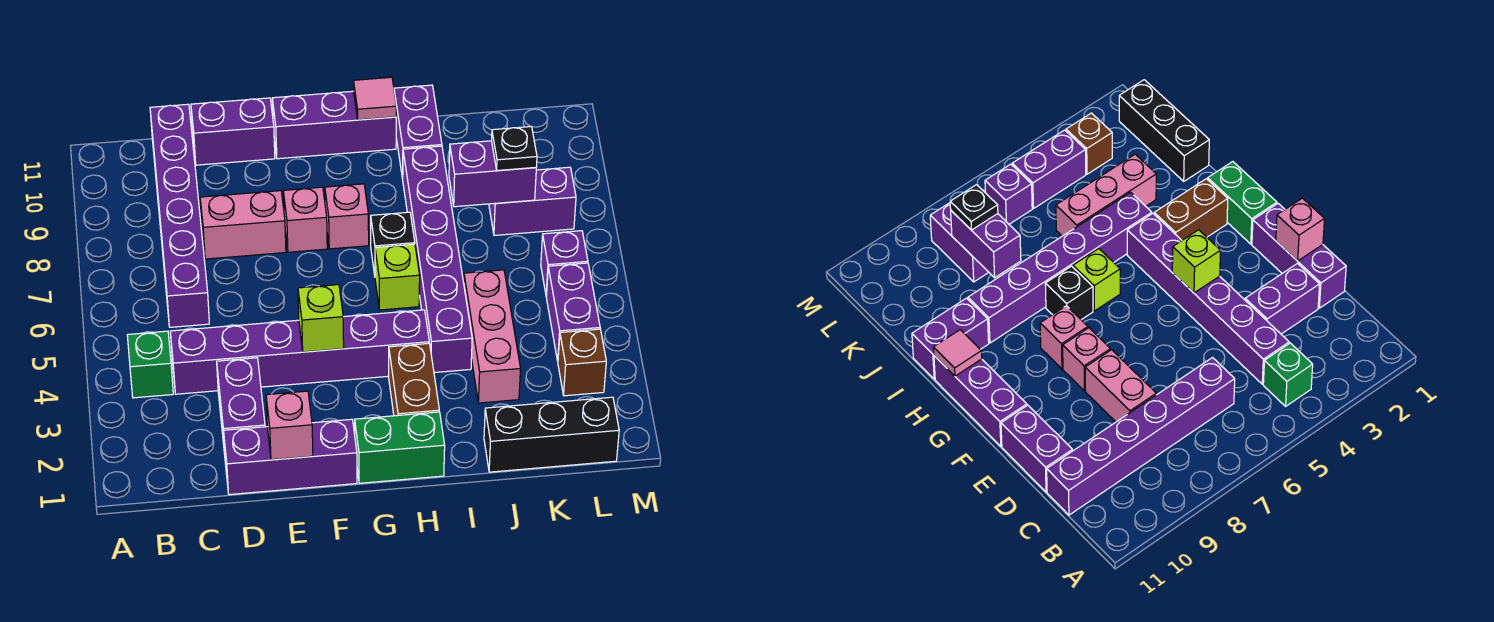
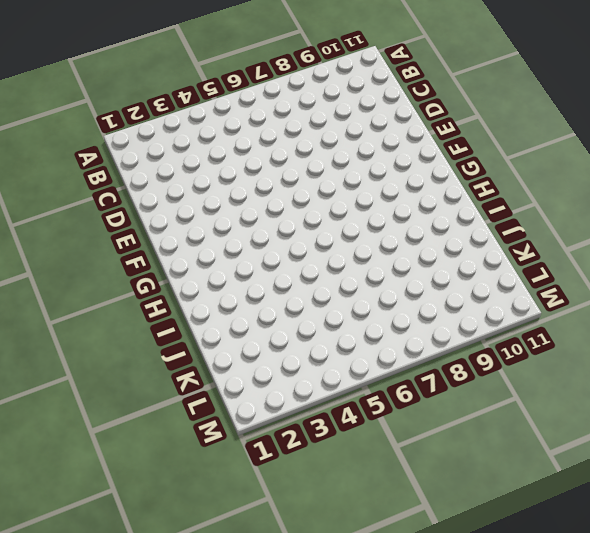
none -> green 1x1 brick [127,331,173,398]
none -> purple 1x6 brick [170,310,429,394]
none -> purple 1x6 brick [150,104,209,327]

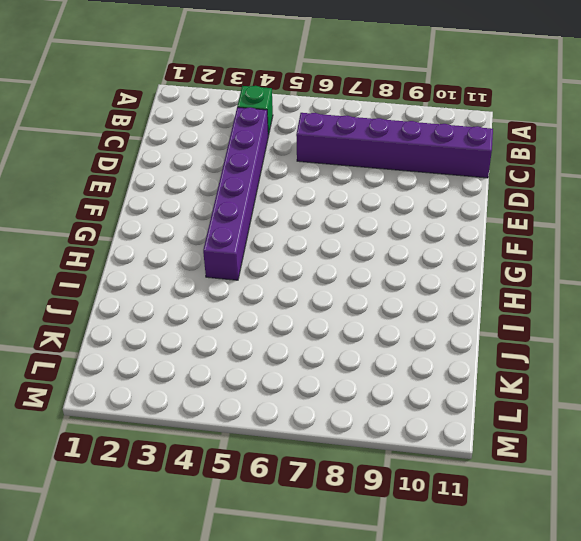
none -> purple 1x3 brick [224,419,357,495]
none -> purple 1x2 brick [217,358,265,454]
none -> pink 1x2 brick [200,191,286,259]

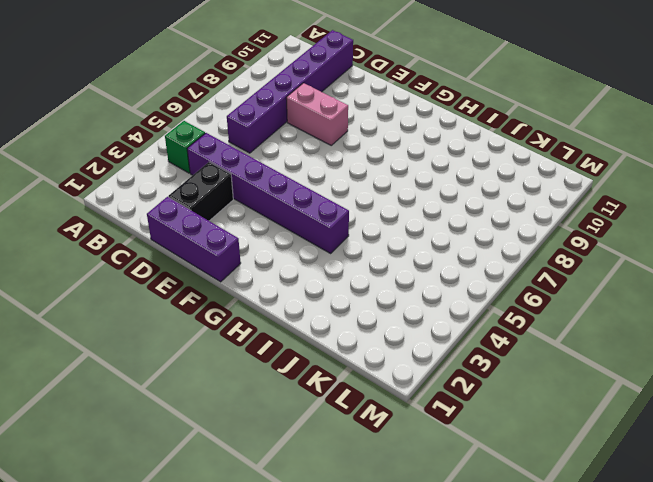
black 1x2 brick [168,162,233,221] -> purple 1x2 brick [217,358,265,454]
none -> purple 1x2 brick [191,98,275,165]
none -> pink 1x1 brick [283,187,327,252]
none -> purple 1x3 brick [272,91,396,159]

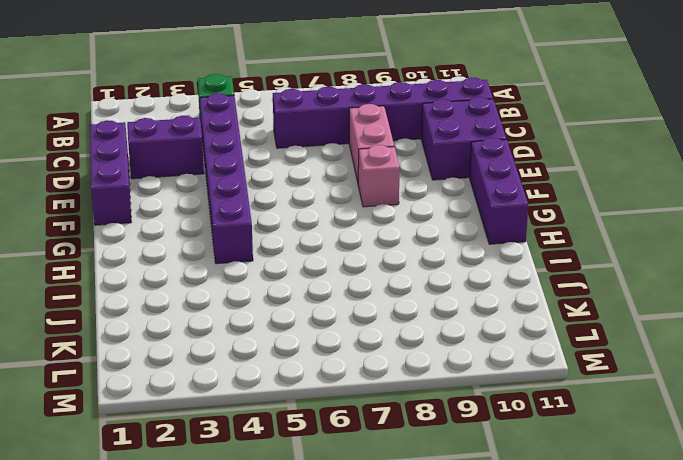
purple 2x2 brick [421,97,507,180] -> purple 1x2 brick [191,98,275,165]
none -> green 1x2 brick [355,412,445,483]
none -> pink 1x1 brick [325,184,369,249]
none -> brown 1x2 brick [389,343,439,416]

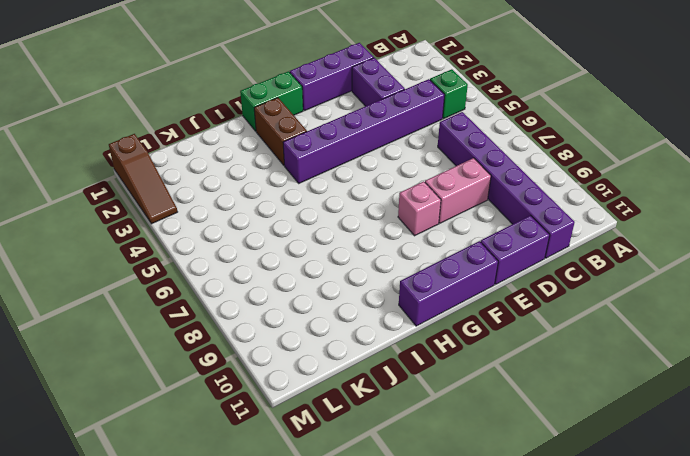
brown 1x3 slope [109,134,177,224] -> none
none -> pink 1x1 brick [325,184,369,249]
none -> lime 1x1 brick [375,244,420,310]
none -> black 1x1 brick [371,212,415,275]

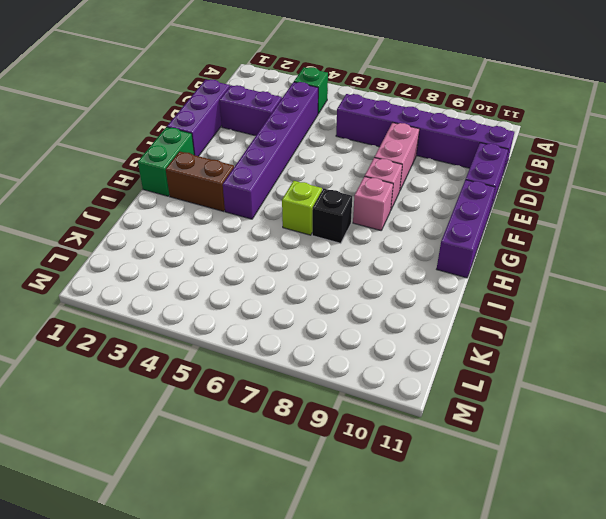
none -> purple 1x6 brick [403,146,472,373]
none -> purple 1x2 brick [394,85,442,179]
none -> black 1x3 brick [484,397,619,472]

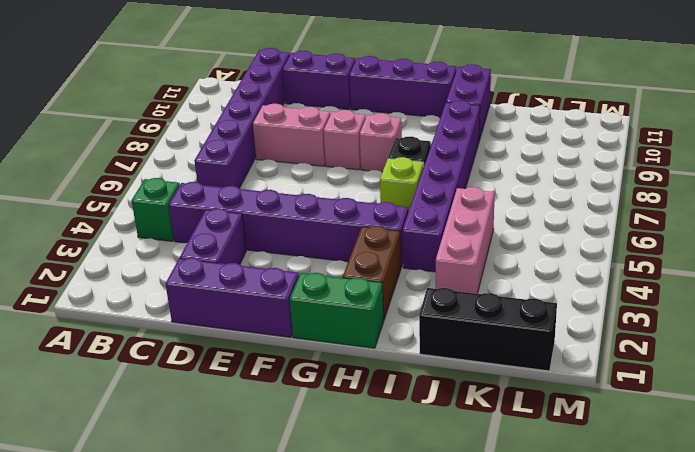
none -> purple 1x2 brick [489,167,576,235]
none -> brown 1x1 brick [558,329,606,396]
none -> purple 1x2 brick [546,263,600,361]

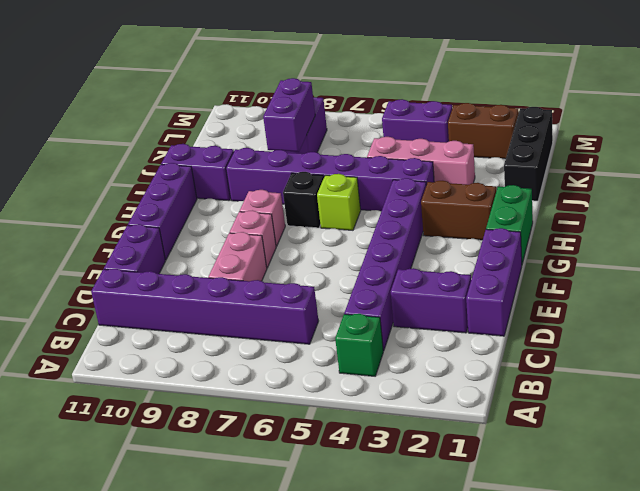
brown 1x2 brick [448,103,519,159] -> brown 1x1 brick [558,329,606,396]
none -> purple 1x1 brick [541,231,588,296]
none -> pink 1x1 brick [266,391,313,460]
none -> lime 1x1 brick [298,285,344,352]

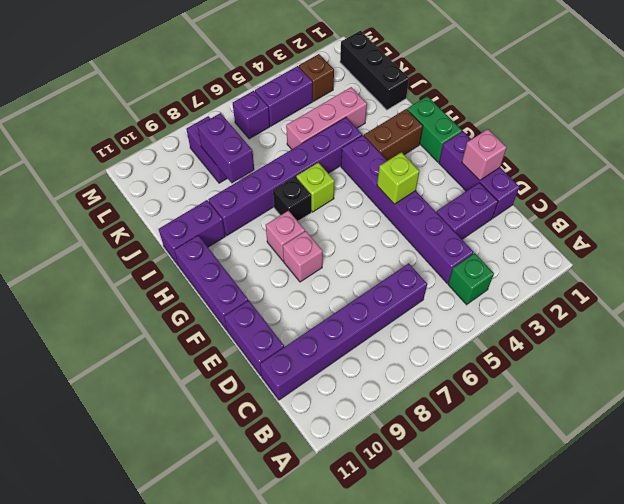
none -> pink 1x2 brick [200,191,286,259]
none -> pink 1x1 tile [354,77,396,120]
none -> black 1x1 plate [492,127,537,171]

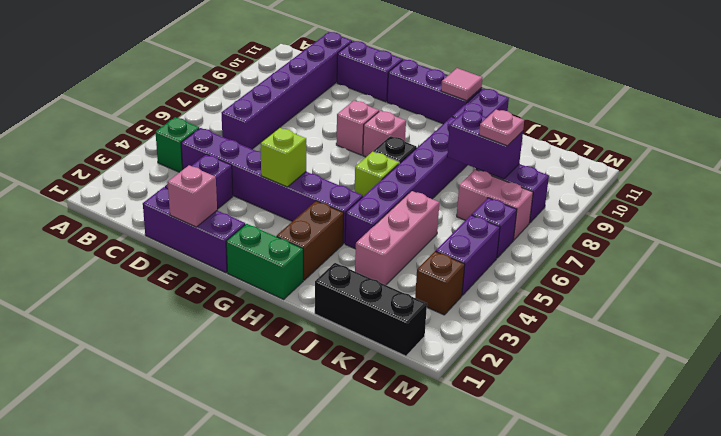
pink 1x2 brick [457,169,533,240] -> pink 1x2 brick moved to [200,191,286,259]
pink 1x1 plate [479,109,524,146] -> black 1x1 plate [492,127,537,171]

